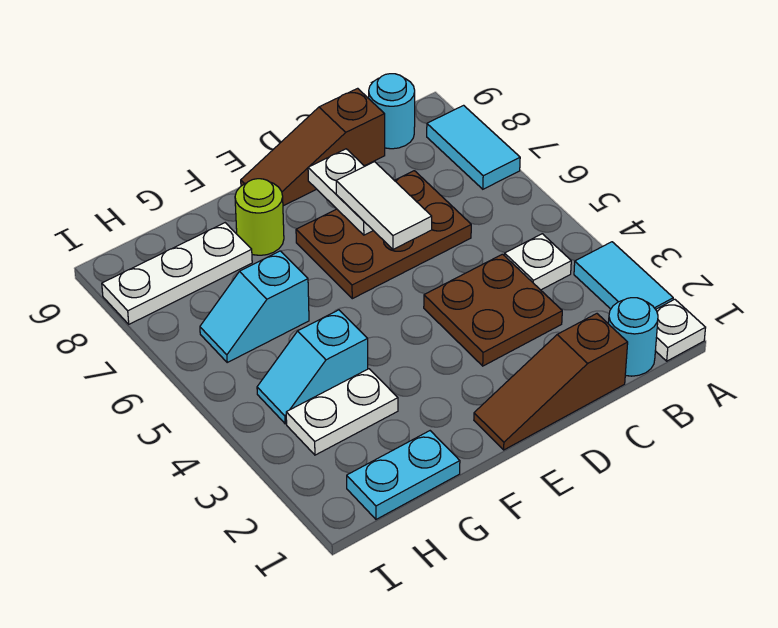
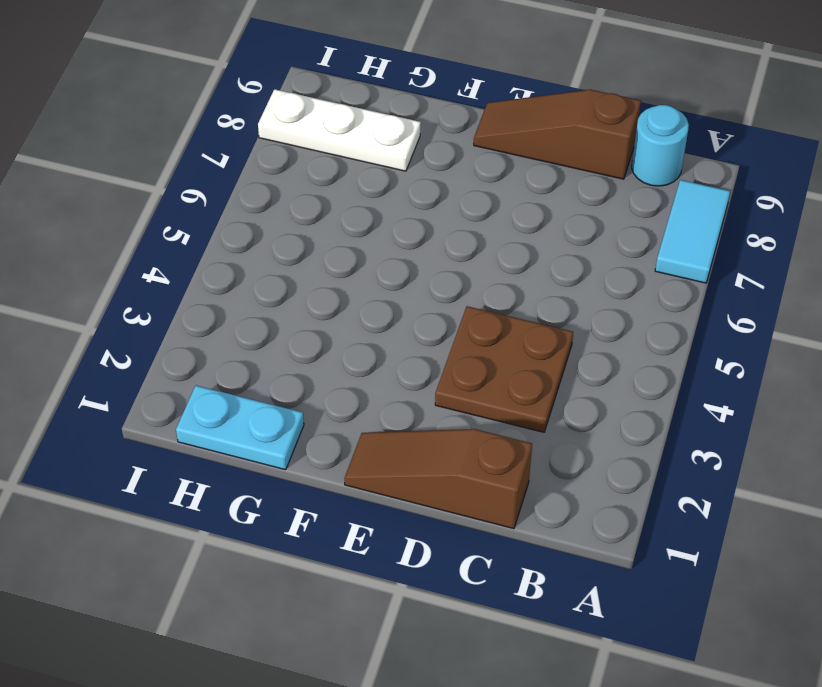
none -> white 1x1 plate [655,299,706,361]
none -> cyan 1x2 tile [574,242,673,309]
none -> cyan 1x1 round brick [608,298,658,376]

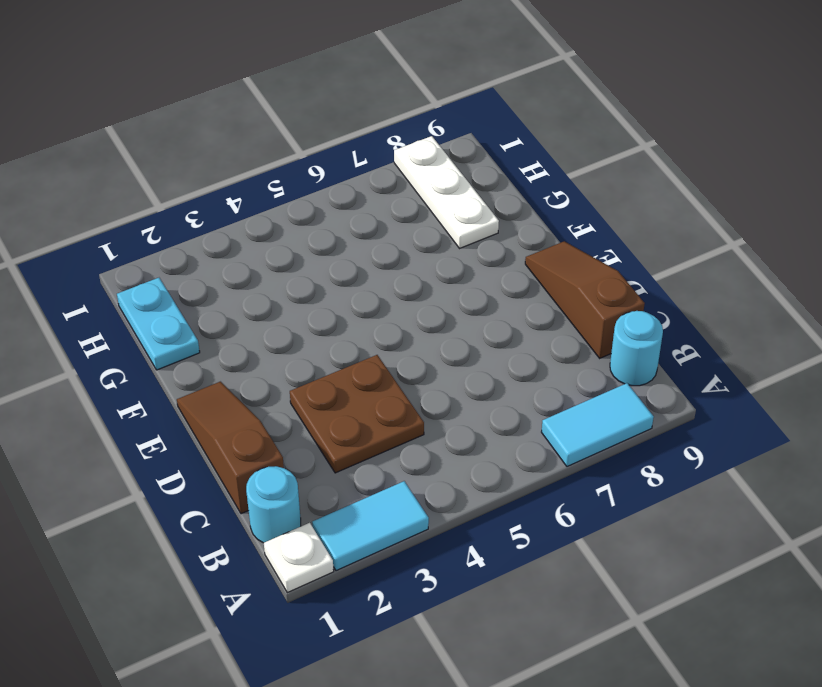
none -> white 1x1 plate [505,234,571,290]
none -> brown 2x3 plate [296,171,471,299]
none -> lime 1x1 round brick [235,179,284,255]

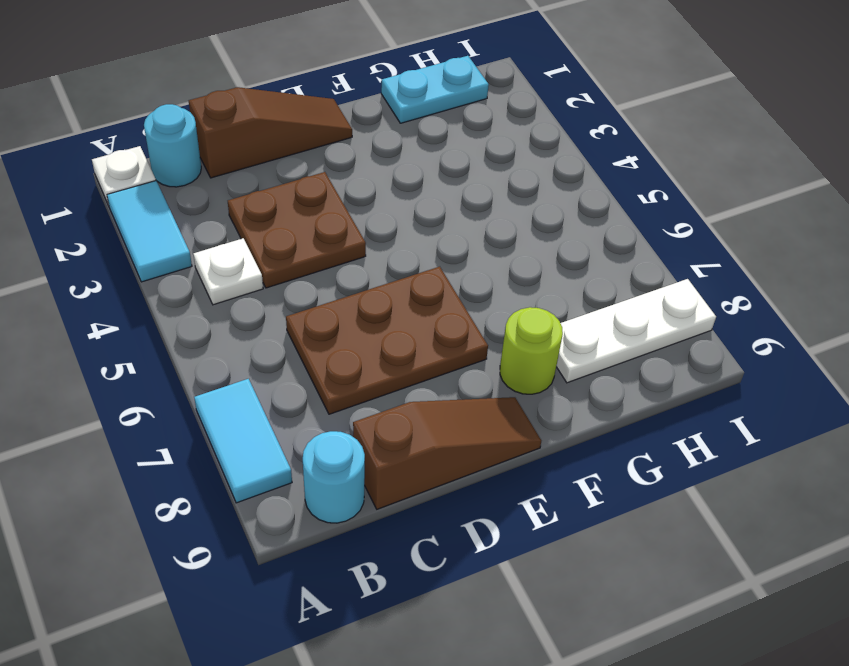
none -> white 1x2 plate [286,369,398,455]
none -> cyan 1x2 slope [257,310,368,424]
none -> cyan 1x2 slope [200,251,309,362]

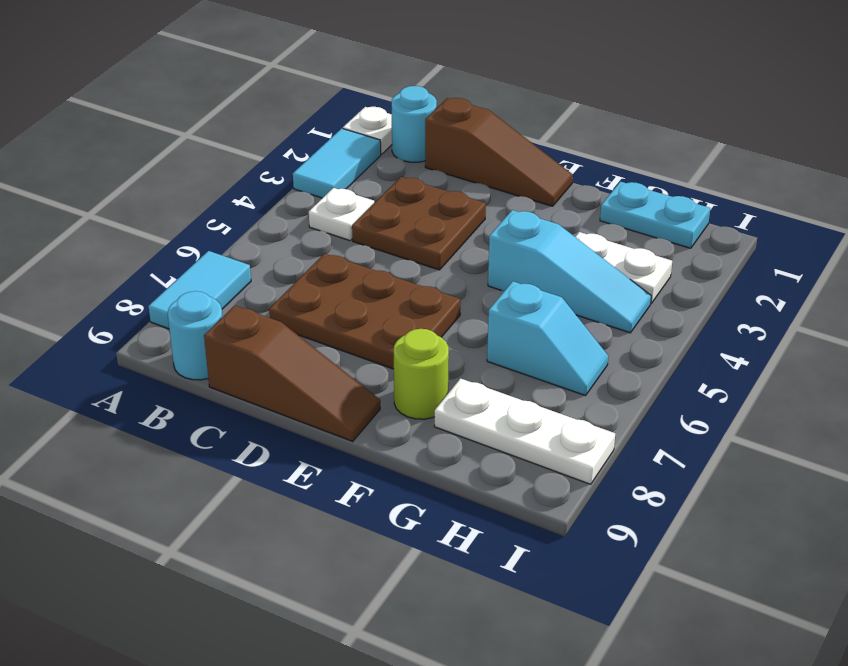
cyan 1x3 slope [488,210,651,333] -> cyan 1x2 slope [257,310,368,424]
none -> white 1x2 plate [308,149,373,235]
none -> white 1x2 tile [336,162,432,249]

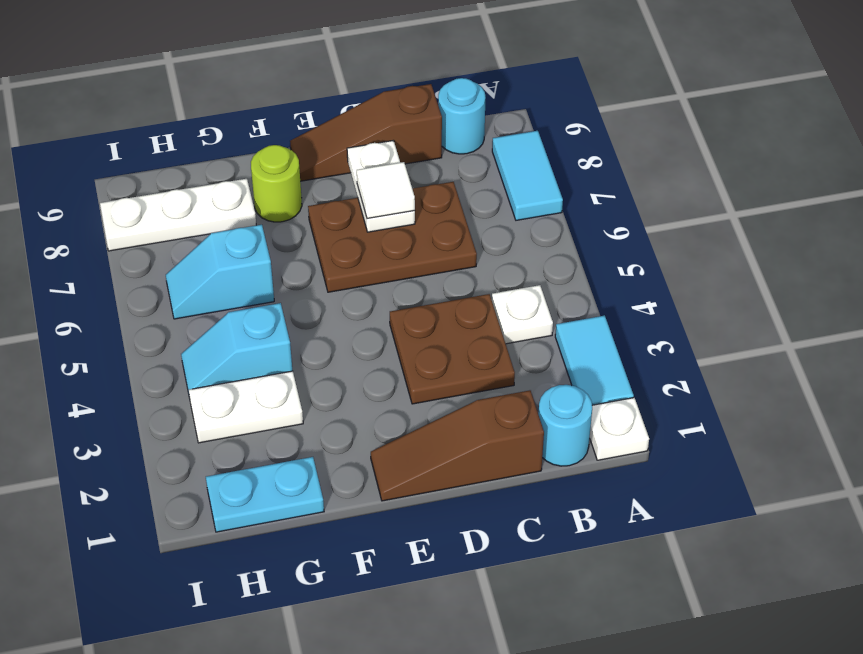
white 1x1 tile [357,162,415,219] -> white 1x2 tile [336,162,432,249]

